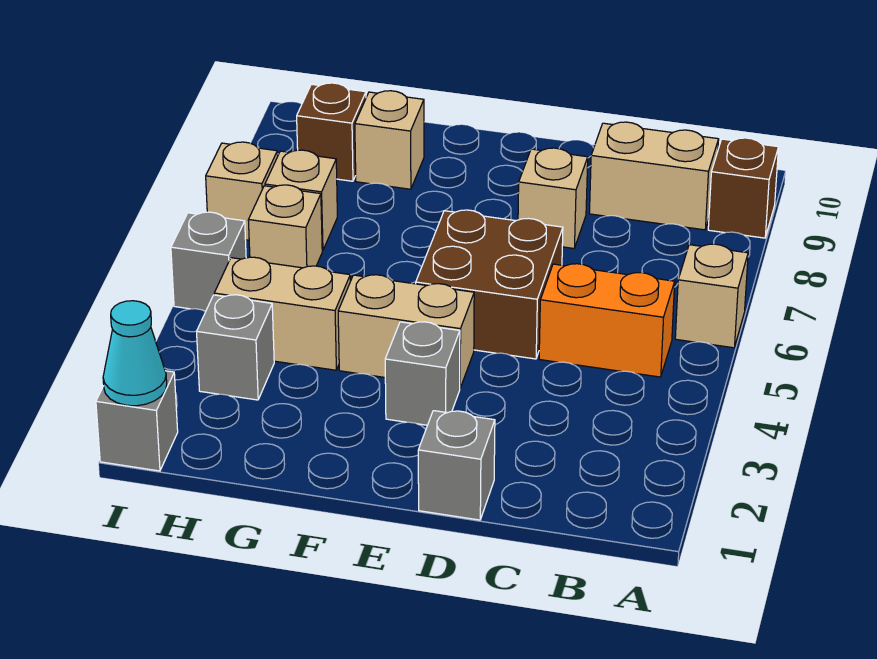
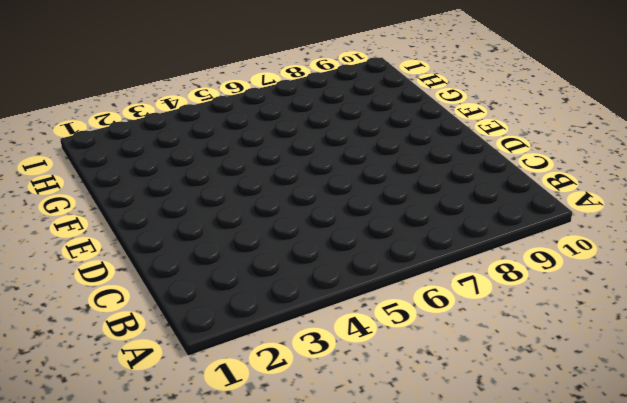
none -> tan 1x1 brick [675,244,748,348]
none -> brown 1x1 brick [708,138,778,238]
none -> orange 1x2 brick [539,264,675,377]

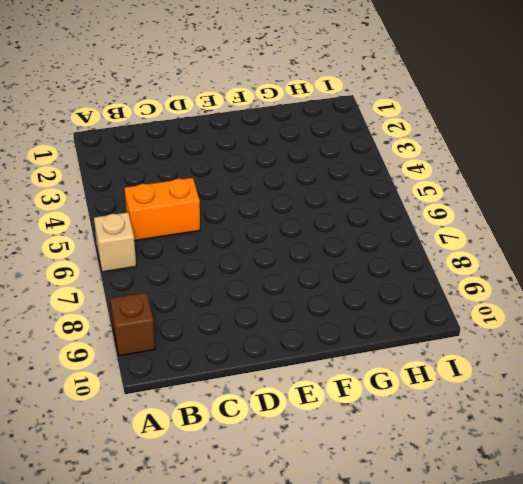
none -> tan 1x2 brick [589,122,719,230]
none -> grey 1x1 brick [418,411,495,520]
none -> brown 2x2 brick [416,210,563,359]

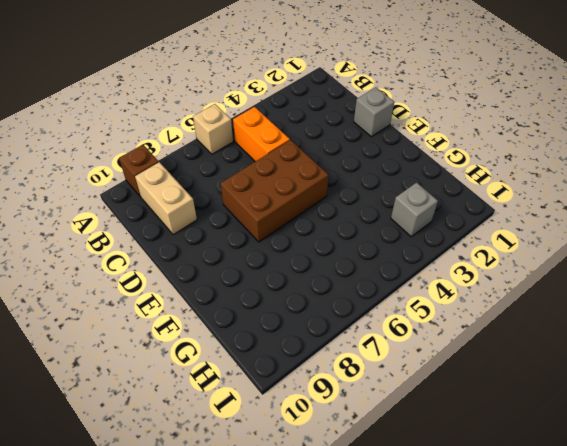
brown 2x3 brick [221,140,329,242] -> brown 2x2 brick [416,210,563,359]
none -> tan 1x1 brick [518,148,588,248]
none -> grey 1x1 brick [385,322,460,425]
none -> tan 1x2 brick [338,275,474,388]

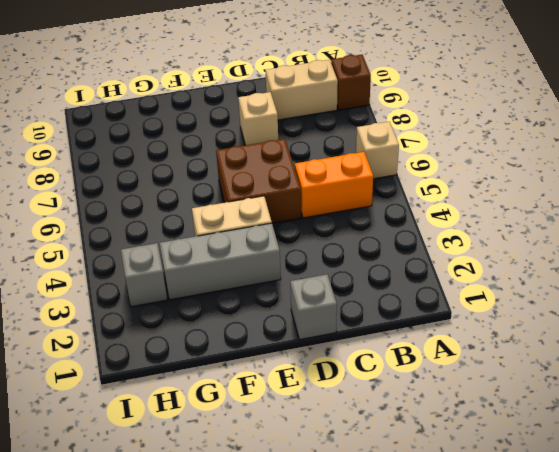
grey 1x3 brick [160,223,281,300] -> grey 1x1 brick [385,322,460,425]
none -> tan 1x2 brick [214,257,350,370]
none -> tan 1x1 brick [355,91,424,189]
none -> tan 1x1 brick [248,185,322,268]

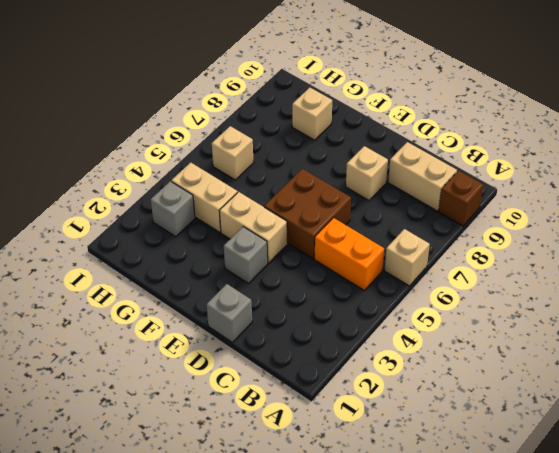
none -> tan 1x1 brick [265,150,337,251]
none -> brown 1x1 brick [297,83,366,181]
none -> grey 1x1 brick [96,371,178,471]

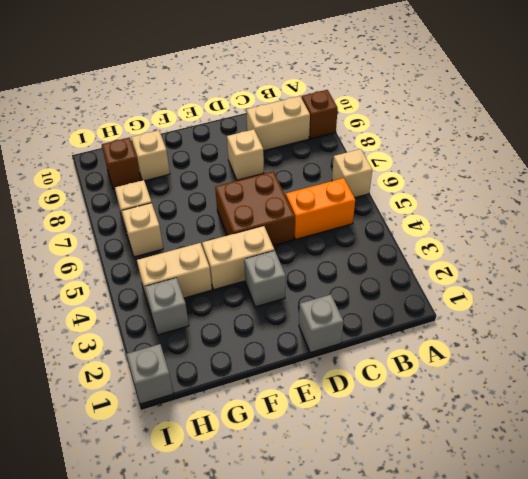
none -> grey 1x1 brick [171,212,246,311]
none -> tan 1x1 brick [206,142,278,240]
none -> cyan 1x1 cone [103,301,167,406]

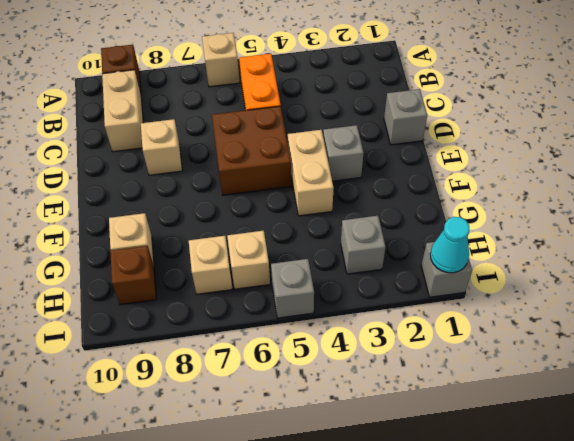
none -> tan 1x2 brick [214,257,350,370]
none -> tan 1x1 brick [206,142,278,240]

